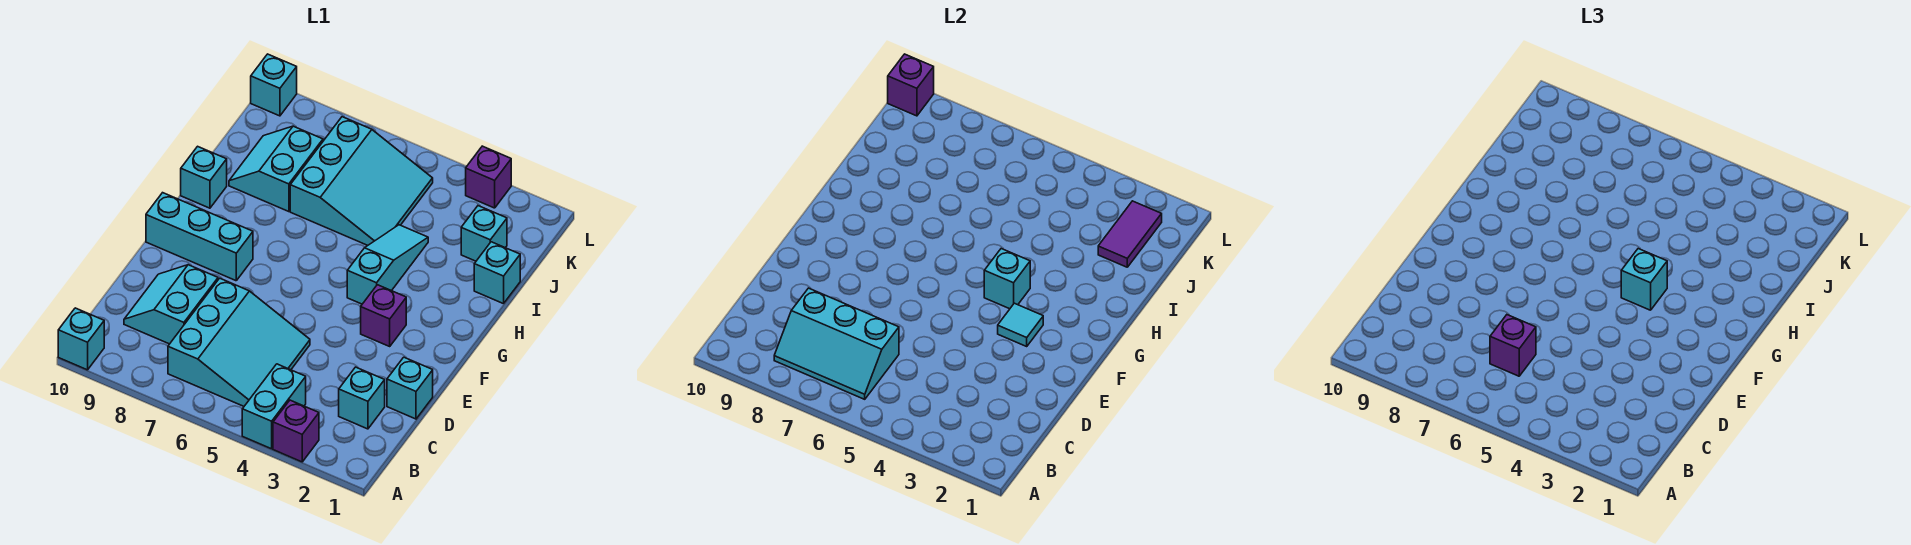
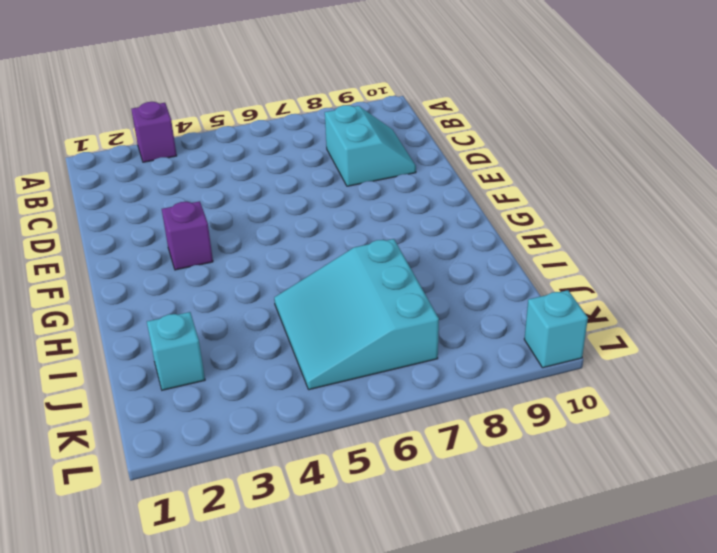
none -> cyan 1x2 brick [242,364,306,449]
none -> cyan 1x1 brick [58,308,104,370]
none -> cyan 3x3 slope [168,278,310,406]

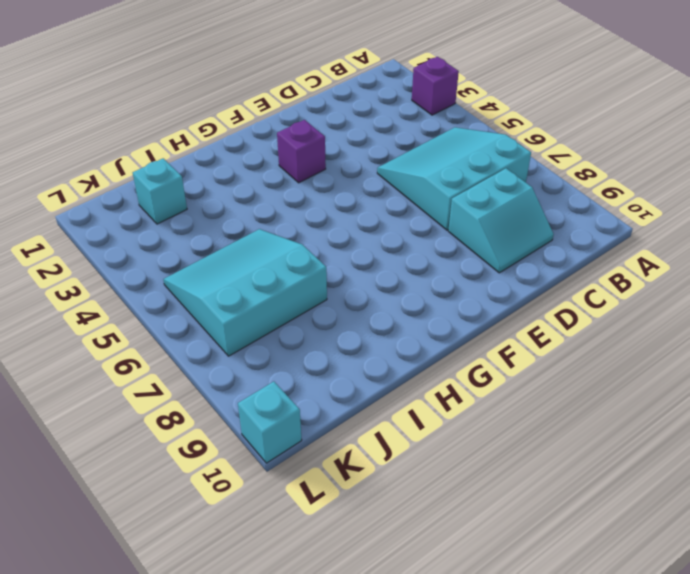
none -> cyan 1x2 brick [242,364,306,449]
none -> cyan 1x1 brick [58,308,104,370]
none -> cyan 1x1 brick [339,367,385,429]

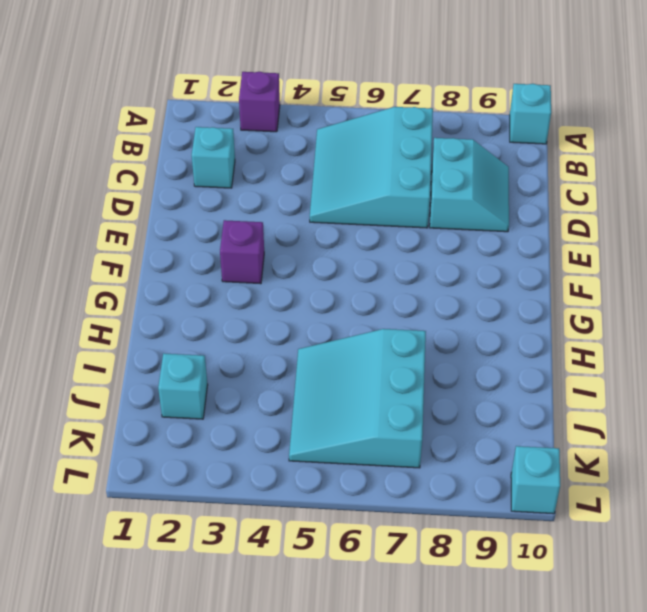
none -> cyan 1x2 brick [242,364,306,449]
none -> cyan 1x1 brick [387,357,433,419]
none -> cyan 1x3 brick [146,193,253,281]

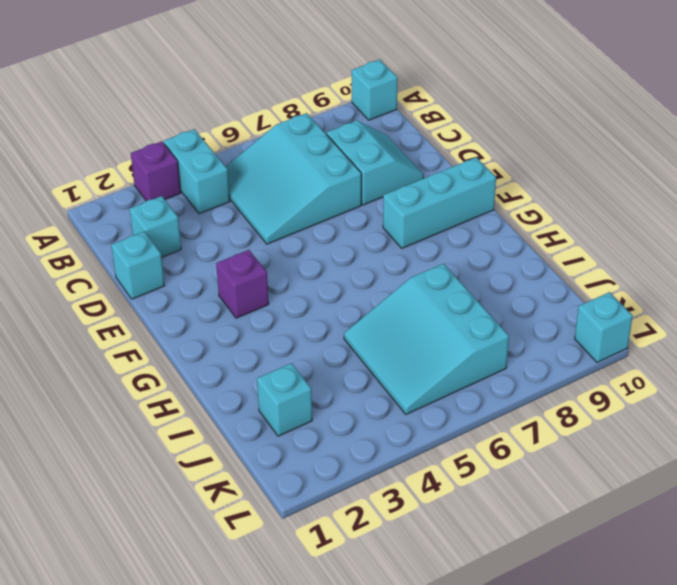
none -> cyan 1x3 slope [347,225,428,304]
none -> cyan 1x1 brick [181,146,227,208]
none -> cyan 1x1 brick [474,242,520,304]

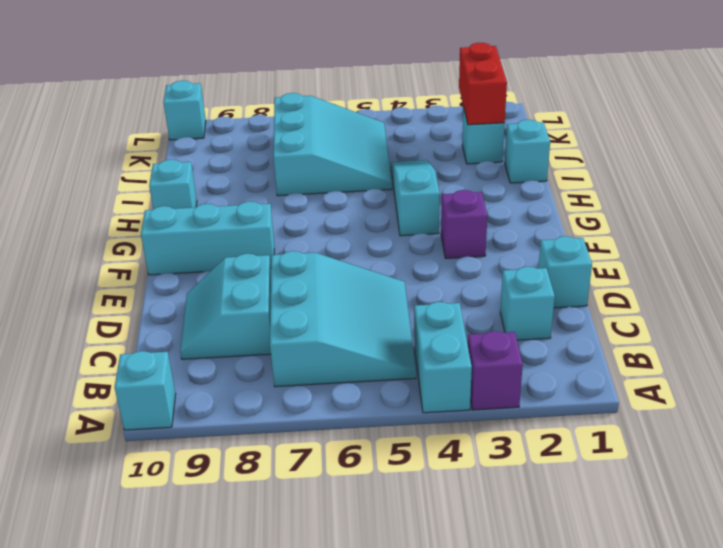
red 1x2 brick [459,43,507,125] -> purple 1x2 tile [1098,201,1162,267]
none -> cyan 2x2 slope [229,126,323,212]
none -> purple 1x1 brick [466,146,511,208]
none -> cyan 2x3 slope [774,288,899,399]

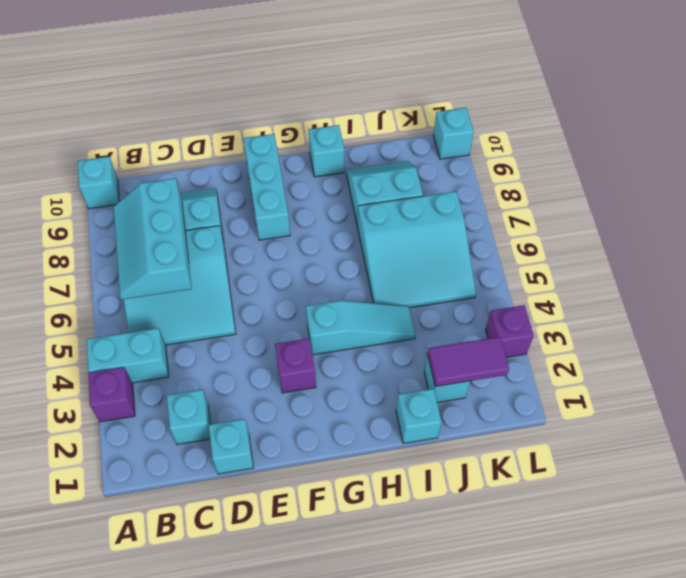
none -> cyan 1x1 tile [998,303,1043,346]
none -> cyan 1x1 brick [984,249,1030,309]
none -> purple 1x1 brick [888,54,934,116]

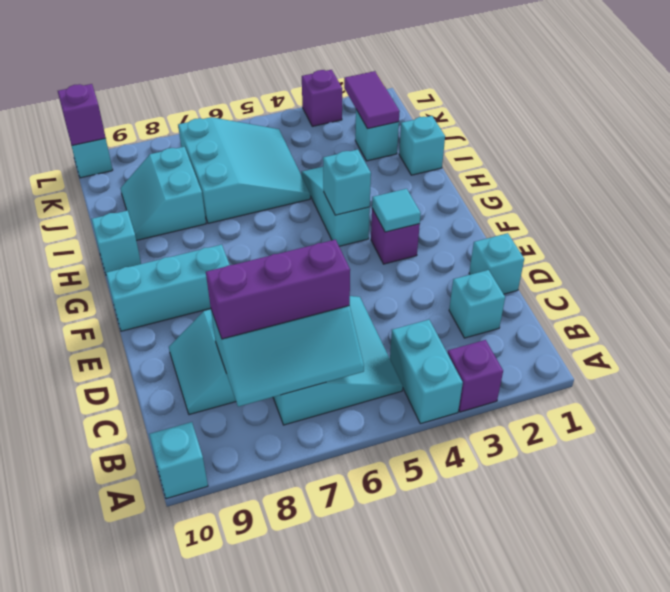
purple 1x3 brick [206,239,350,339] -> purple 1x1 brick [1490,315,1536,376]
none -> cyan 1x1 brick [1621,249,1667,310]

